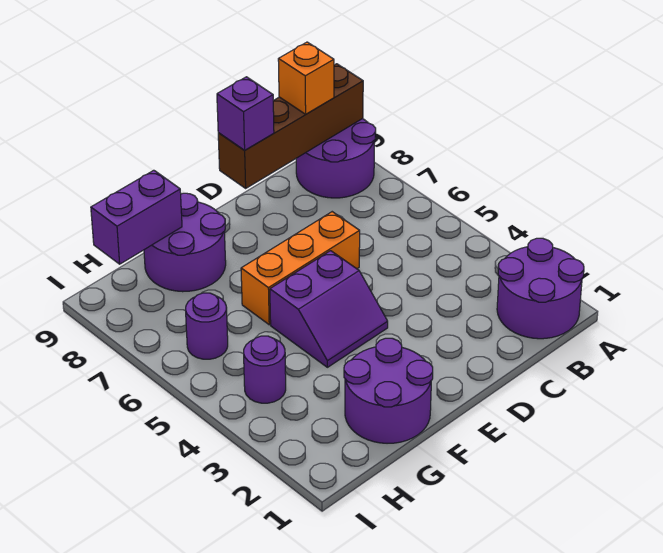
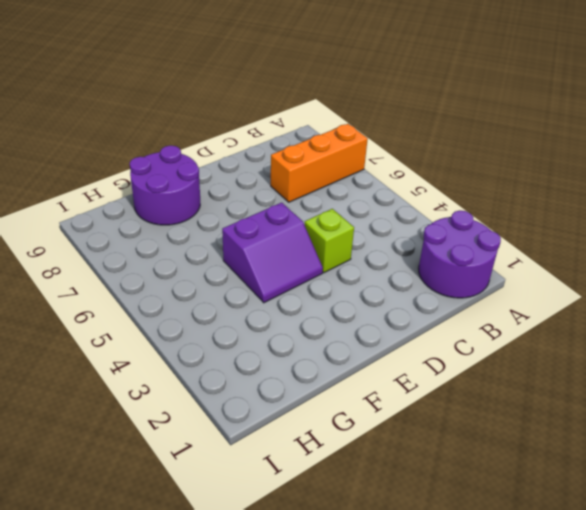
orange 1x3 brick [271,124,368,202] -> orange 1x3 brick moved to [241,212,360,325]
lime 1x1 brick [305,209,354,273] -> none
none -> purple 2x2 round brick [296,119,376,198]
none -> purple 2x2 round brick [344,338,433,443]
none -> purple 1x1 round brick [244,336,286,403]

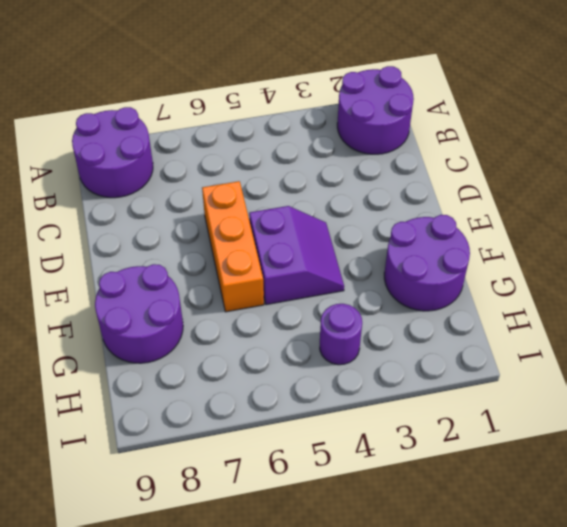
none -> purple 1x1 round brick [186,293,228,359]
none -> brown 1x4 brick [218,64,363,188]
none -> purple 1x2 brick [91,170,182,264]

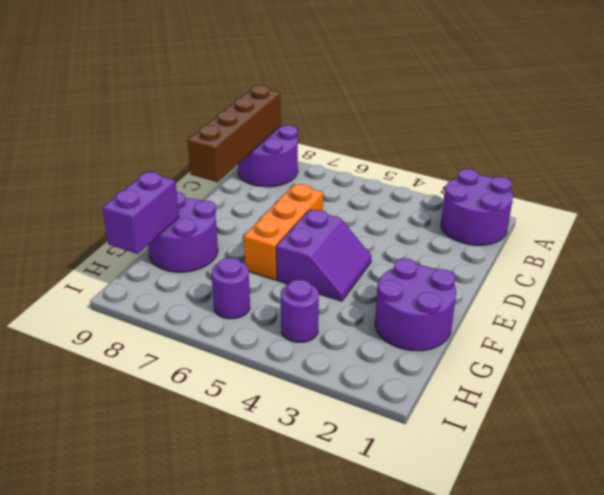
none -> orange 1x1 brick [278,42,334,114]
none -> purple 1x1 brick [217,77,274,150]

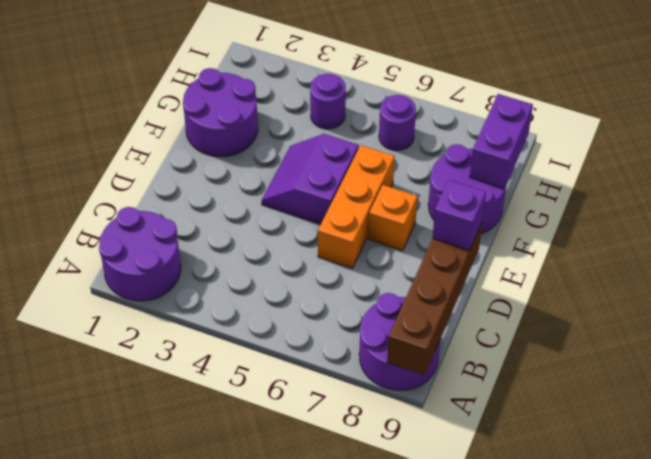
orange 1x1 brick [368,185,417,251] -> orange 1x1 brick moved to [278,42,334,114]

